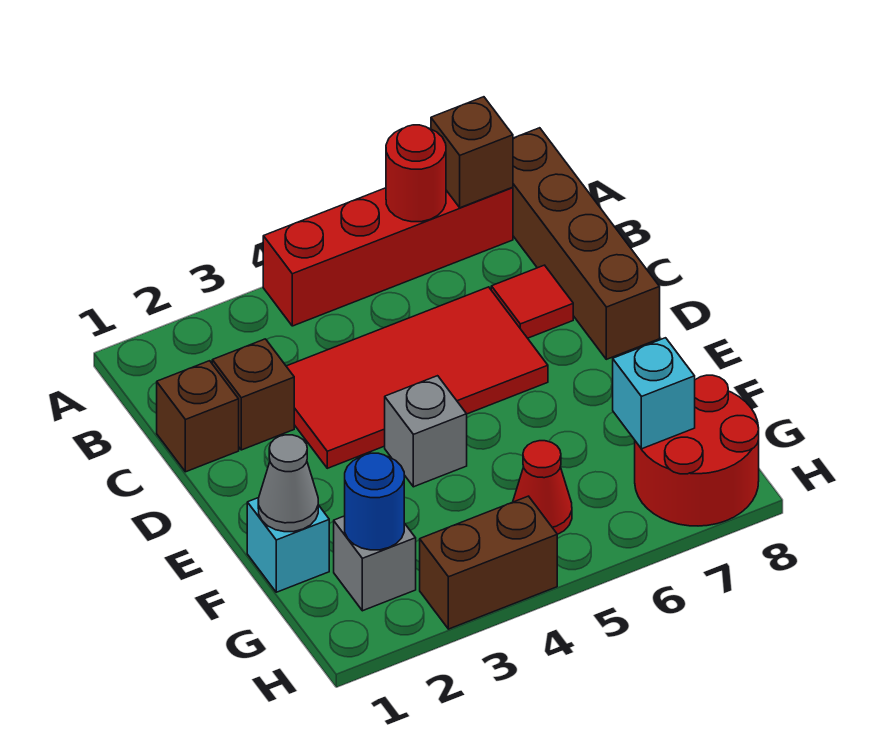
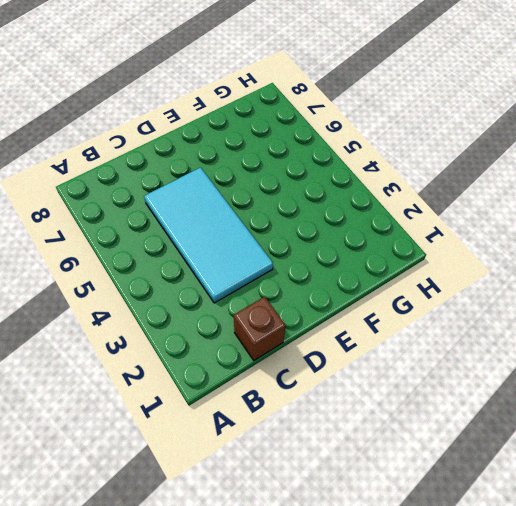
cyan 2x4 tile [144,168,273,303] -> red 2x4 tile [286,287,548,468]
none -> red 1x4 brick [263,187,513,326]
none -> brown 1x4 brick [513,128,660,359]
none -> brown 1x1 brick [212,339,294,450]

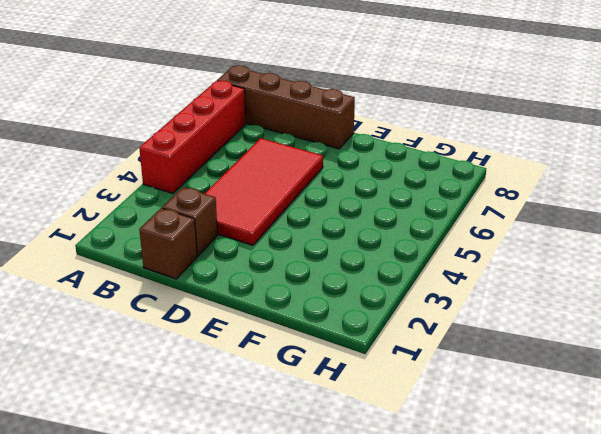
none -> red 1x1 tile [491,265,573,338]
none -> grey 1x1 brick [385,376,467,487]
none -> cyan 1x1 brick [247,498,329,592]

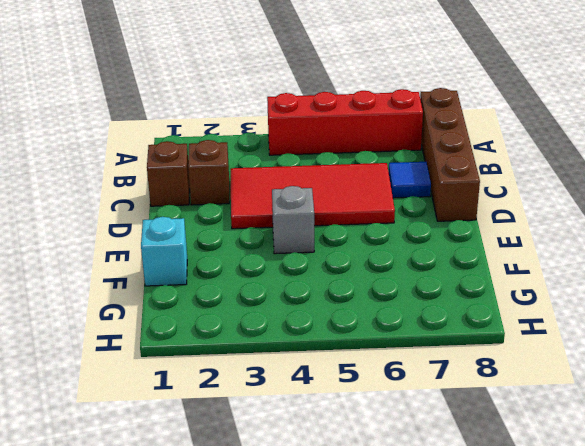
blue 1x1 tile [389,162,431,198] -> red 1x1 tile [491,265,573,338]
none -> grey 1x1 brick [334,516,416,611]
none -> red 1x1 cone [513,441,572,534]
none -> red 2x2 round brick [635,375,759,526]

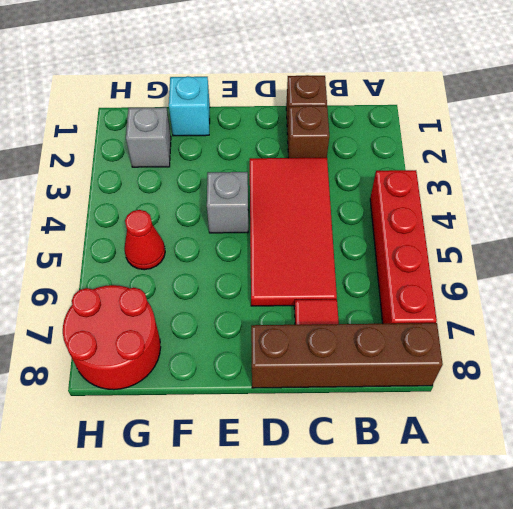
none -> brown 1x2 brick [420,496,557,629]
none -> red 1x1 round brick [386,125,446,222]
none -> brown 1x1 brick [431,97,513,208]

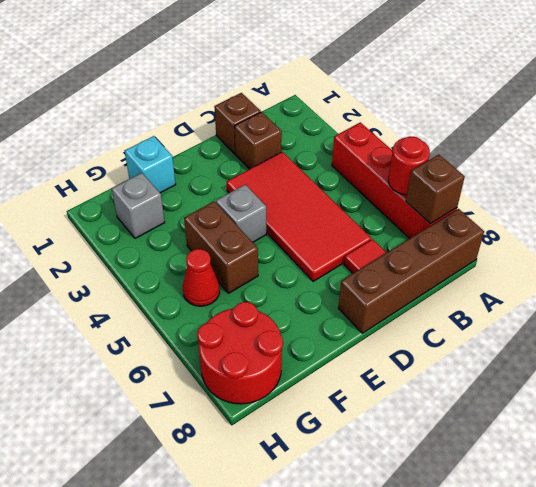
brown 1x2 brick [184,201,258,293] -> brown 1x2 brick moved to [420,496,557,629]
none -> grey 1x1 cone [258,435,318,532]
none -> blue 1x1 round brick [345,453,404,550]
none -> cyan 1x1 brick [613,338,695,449]

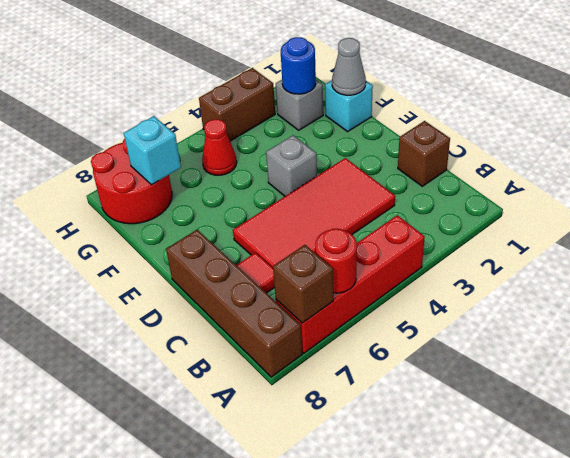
none -> brown 1x1 brick [212,339,294,450]

